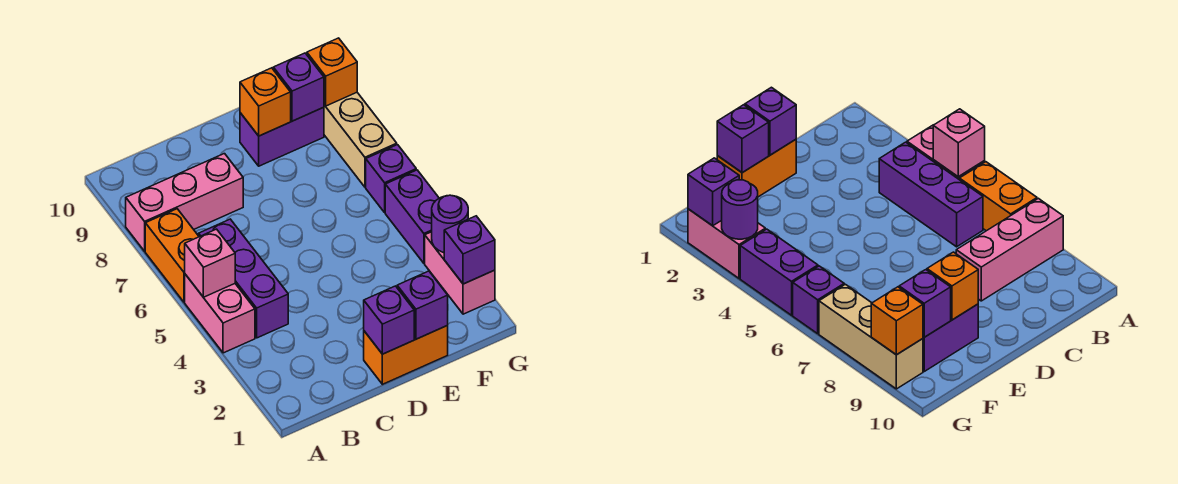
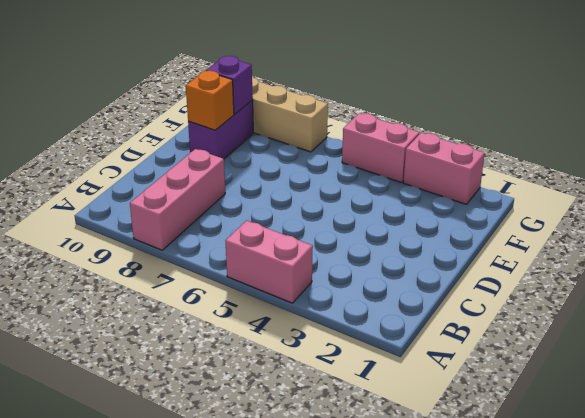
pink 1x2 brick [342,113,419,183] -> purple 1x2 brick [385,170,439,263]
none -> orange 1x2 brick [145,209,199,302]
none -> purple 1x3 brick [199,219,288,338]
none -> orange 1x2 brick [364,326,448,384]

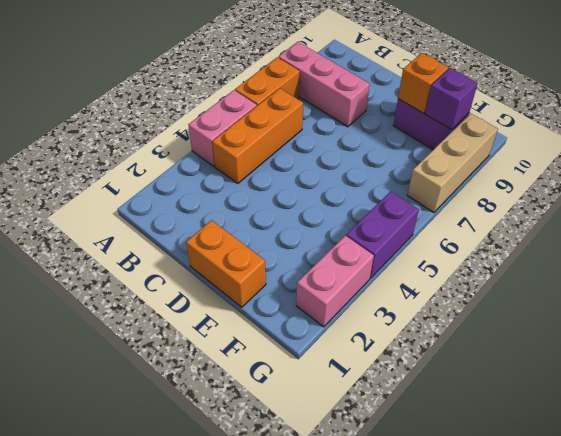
orange 1x3 brick [212,88,303,183] -> purple 1x3 brick [199,219,288,338]
none -> purple 1x1 brick [366,145,416,212]
none -> pink 1x1 brick [185,229,235,297]
none -> purple 1x1 brick [364,286,414,354]

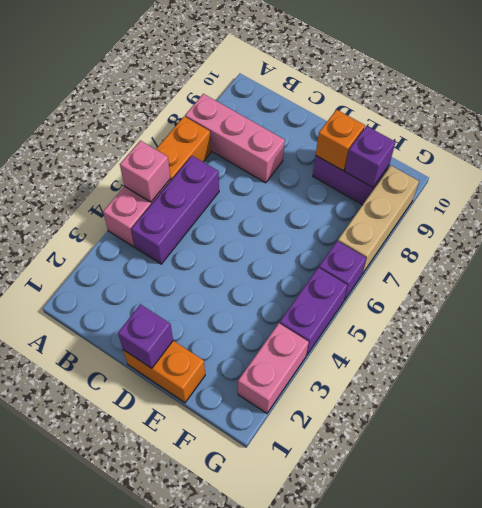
none -> purple 1x1 brick [397,271,448,339]
none -> purple 1x1 brick [444,216,495,284]
none -> purple 1x1 round brick [432,195,468,253]

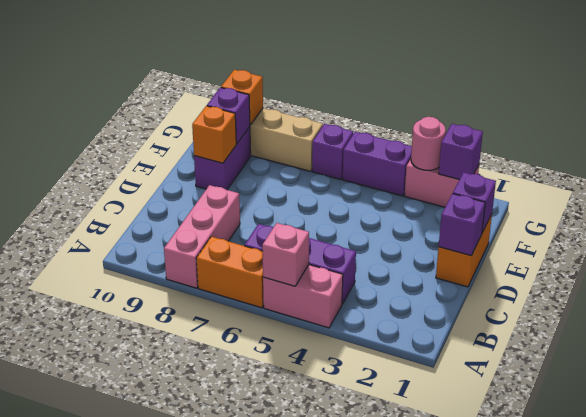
pink 1x1 round brick [411,117,446,170] -> purple 1x1 round brick [432,195,468,253]

